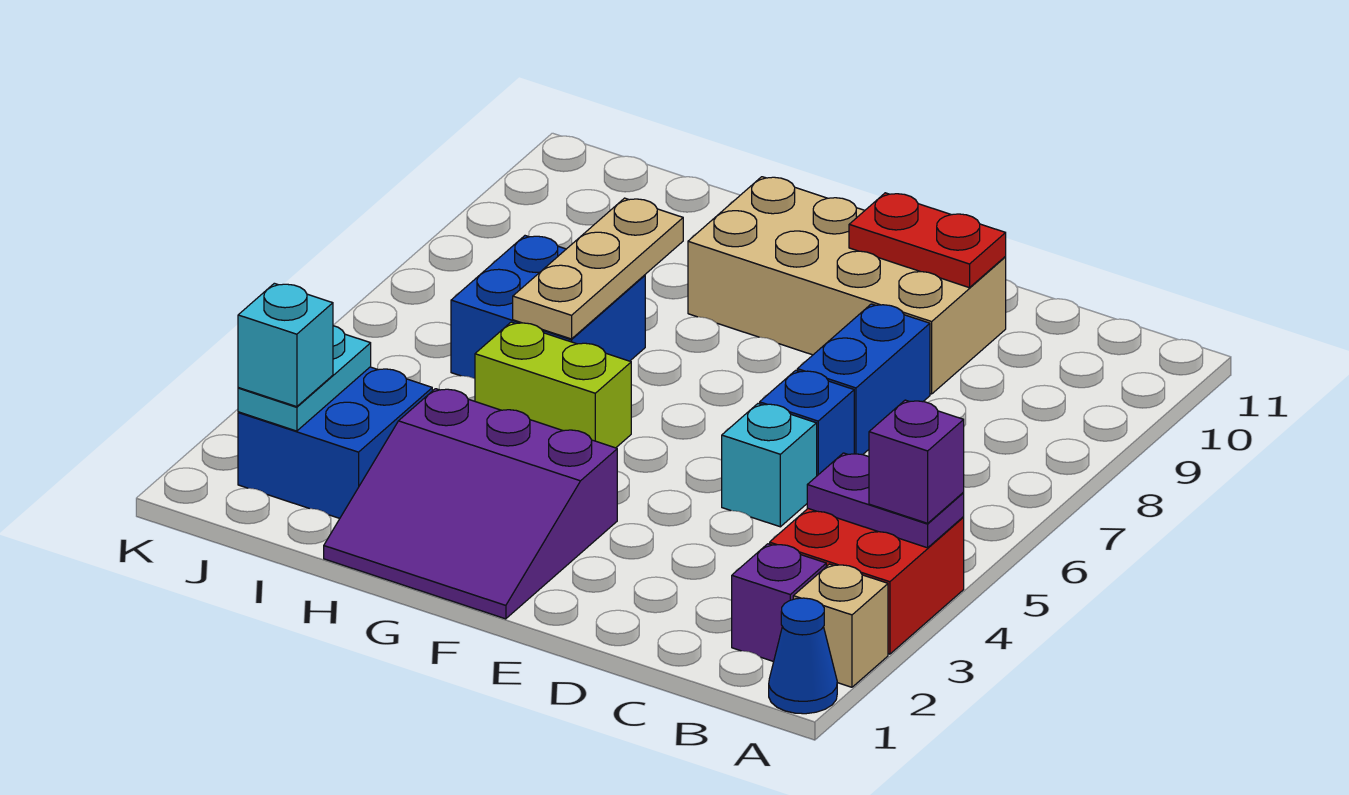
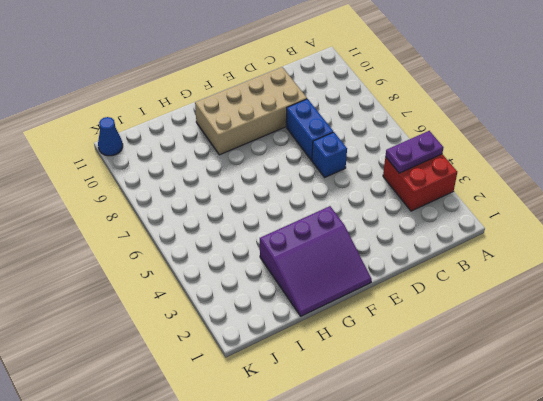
blue 1x1 cone [98,117,123,156] -> blue 1x1 cone moved to [769,598,837,714]
none -> tan 1x1 brick [793,564,888,687]
none -> purple 1x1 brick [732,544,826,662]
none -> cyan 1x1 brick [722,404,817,527]

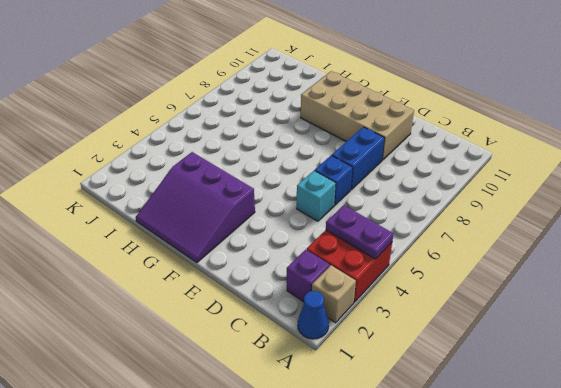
none -> lime 1x2 brick [475,322,631,448]
none -> blue 2x2 brick [451,236,645,379]
none -> blue 2x2 brick [238,367,432,518]

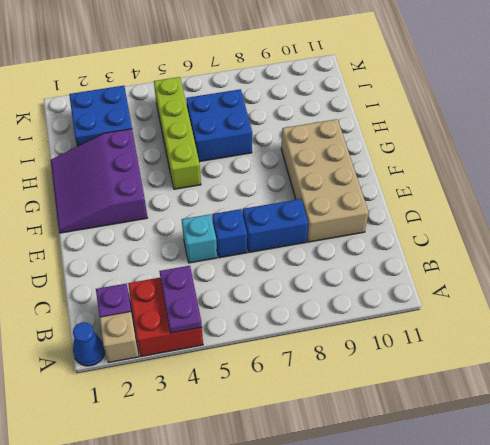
lime 1x4 brick [154,77,201,189] -> lime 1x2 brick [475,322,631,448]
none -> red 1x2 plate [849,193,1006,288]
none -> tan 1x3 plate [513,198,683,339]
none -> cyan 1x2 plate [238,326,371,431]

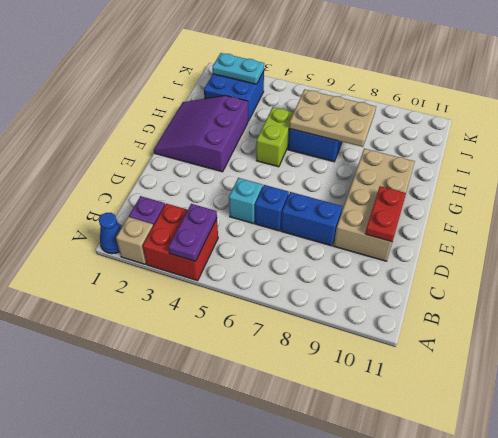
tan 2x3 plate [289,89,376,147] -> tan 1x3 plate [513,198,683,339]
none -> purple 1x1 brick [869,400,964,523]
none -> cyan 1x1 brick [238,283,333,407]

